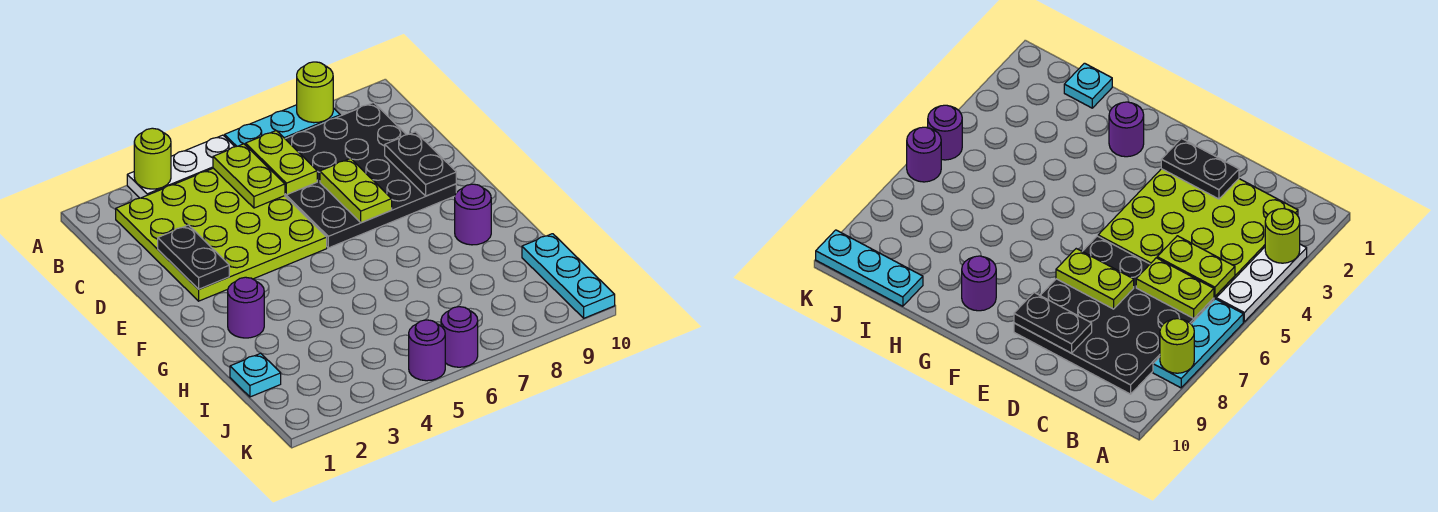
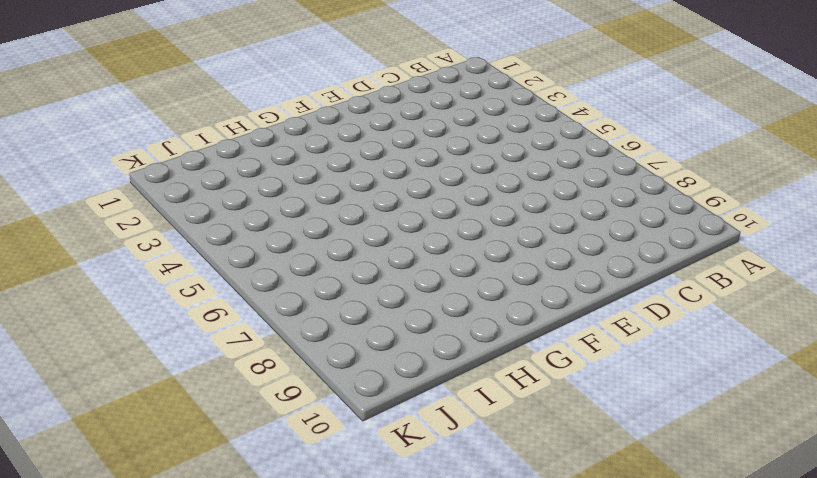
none -> white 1x3 plate [127,135,235,198]
none -> cyan 1x3 plate [225,105,340,147]
none -> lime 4x4 plate [116,168,327,301]

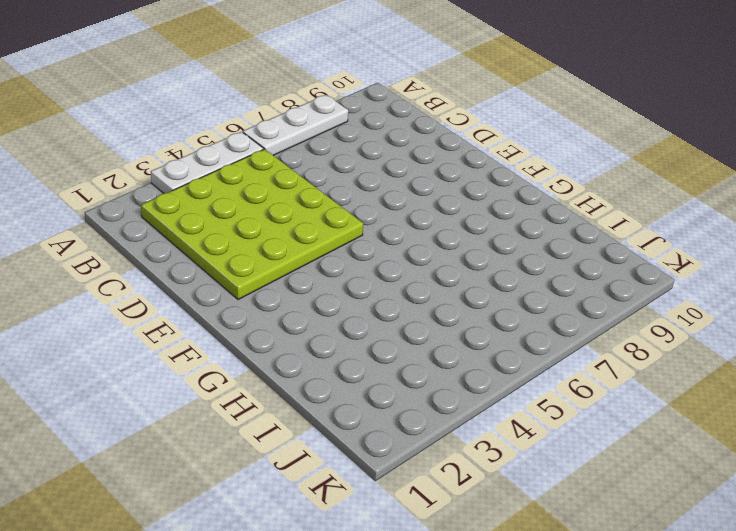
white 1x3 plate [243,95,348,155] -> cyan 1x3 plate [225,105,340,147]
none -> black 4x4 plate [285,102,456,248]
none -> purple 1x1 round brick [228,277,264,338]
none -> purple 1x1 round brick [455,184,491,245]

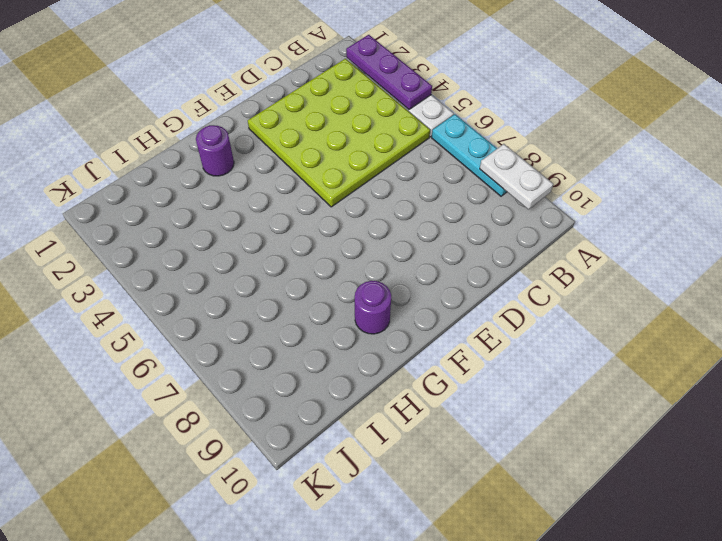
purple 1x3 plate [346,35,432,109] -> lime 1x1 round brick [134,128,171,189]
white 1x2 plate [480,144,553,209] -> lime 1x1 round brick [297,62,333,123]
none -> black 4x4 plate [285,102,456,248]
none -> cyan 1x1 plate [230,353,281,397]
none -> cyan 1x3 plate [522,234,615,318]

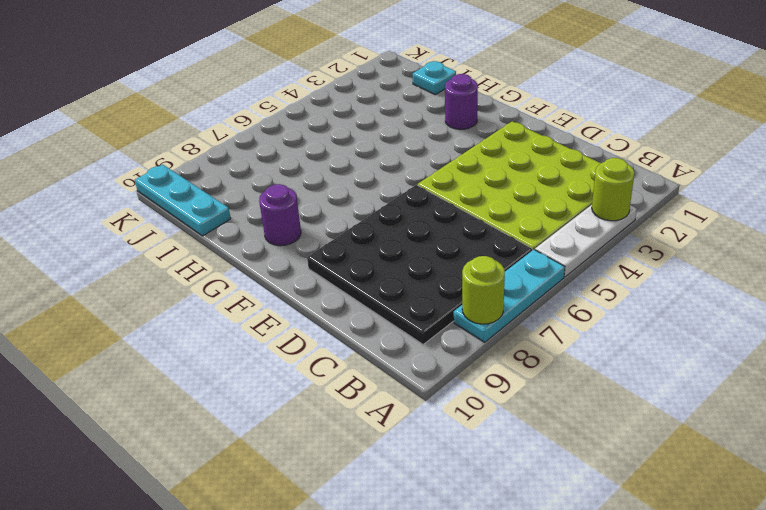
none -> purple 1x1 round brick [409,320,445,381]
none -> purple 1x1 round brick [441,307,478,367]
none -> lime 1x2 plate [213,144,285,208]

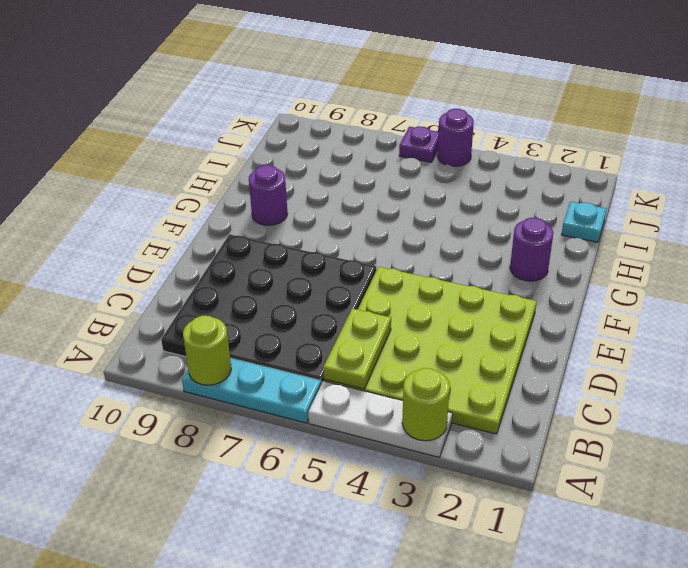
purple 1x1 plate [399,126,439,162] -> purple 1x1 round brick [441,307,478,367]
none -> cyan 1x3 plate [522,234,615,318]
none -> lime 1x2 plate [246,131,317,195]
none -> black 1x2 plate [158,225,229,289]

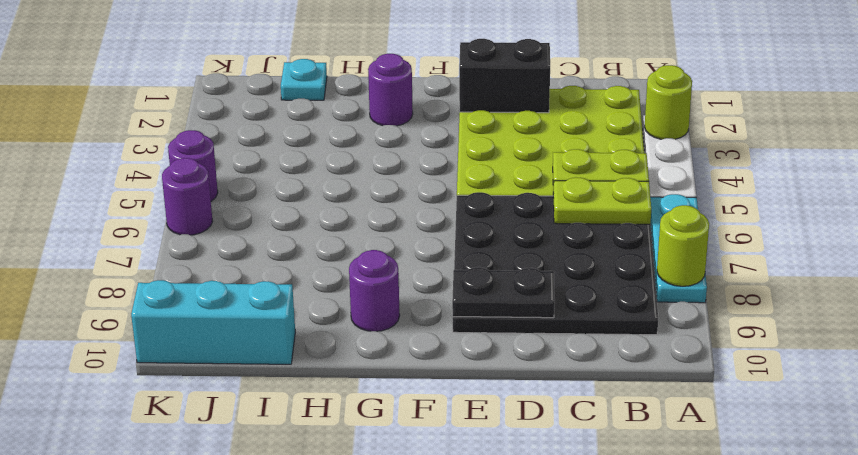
black 1x2 brick [459,39,550,113] -> black 1x2 plate [158,225,229,289]
cyan 1x3 brick [131,280,295,364] -> cyan 1x3 plate [522,234,615,318]
none -> lime 1x2 plate [320,158,392,223]

